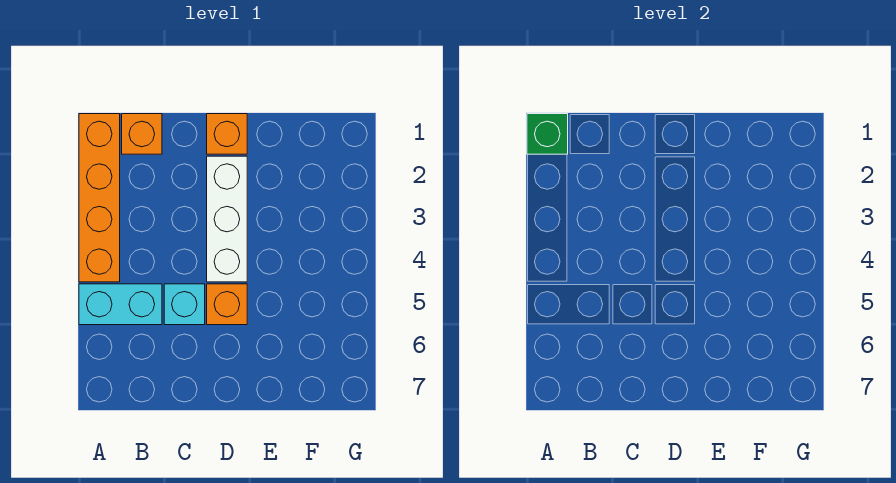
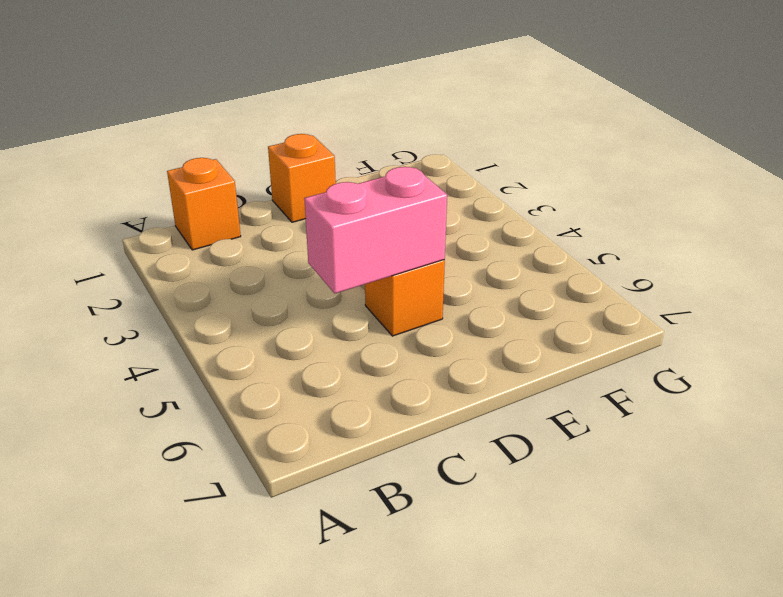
pink 1x2 brick [304,167,447,294] -> none
none -> orange 1x4 brick [79,114,120,282]
none -> cyan 1x2 brick [79,284,162,325]

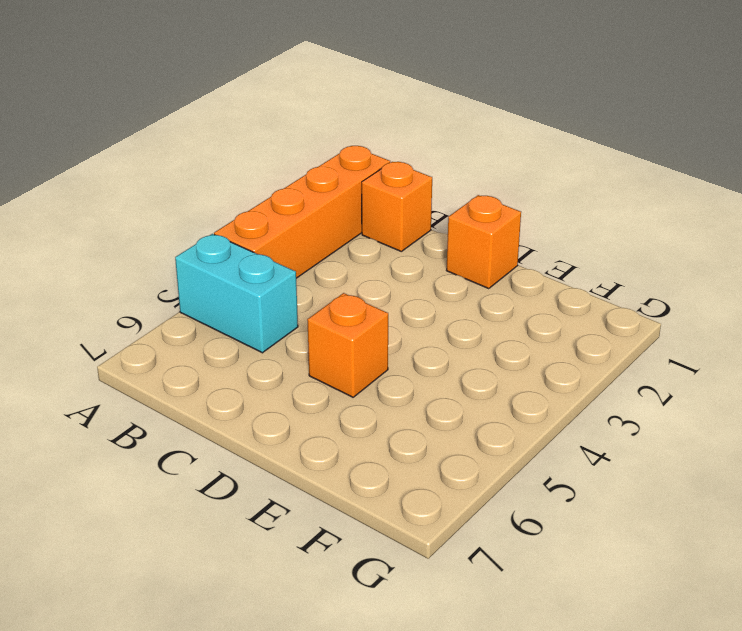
none -> cyan 1x1 brick [164,284,205,325]
none -> white 1x3 brick [207,156,247,282]

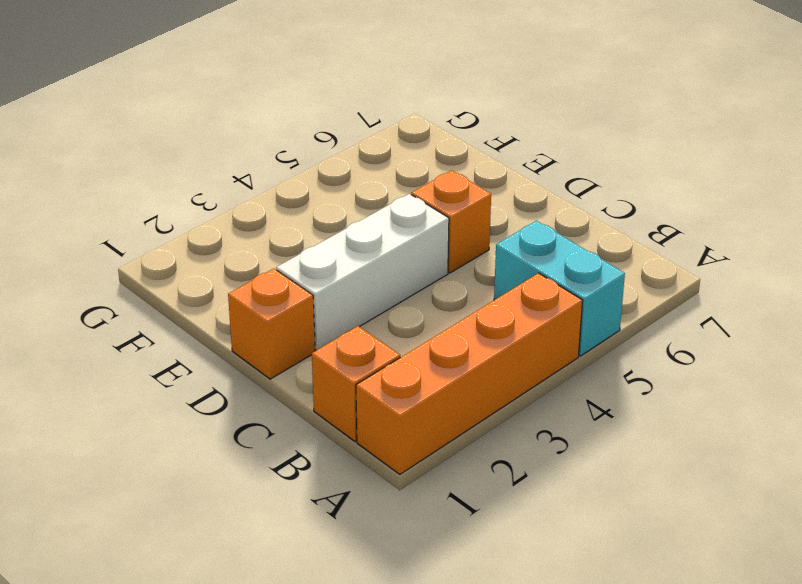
none -> cyan 1x1 brick [164,284,205,325]
none -> green 1x1 brick [527,114,568,154]

